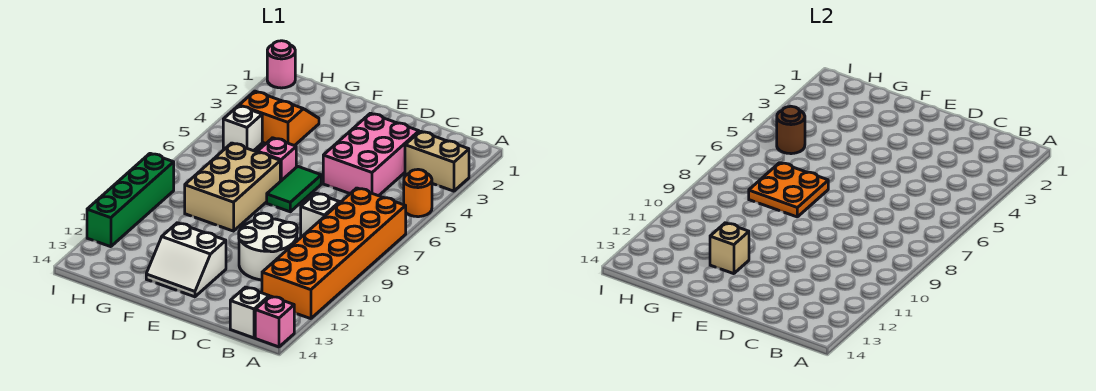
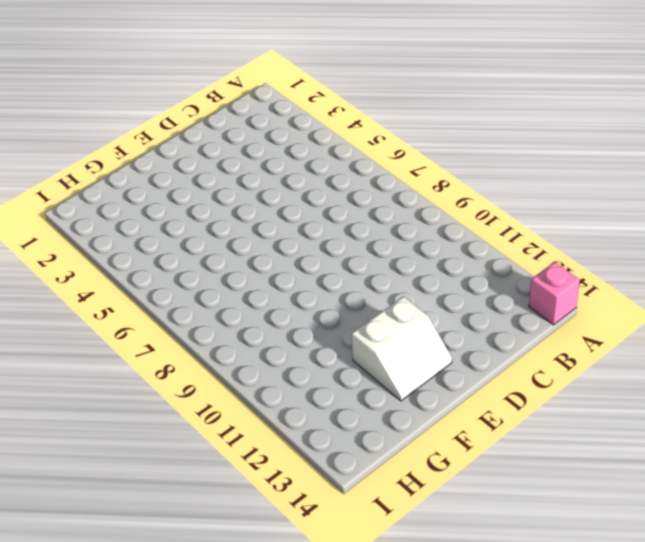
none -> tan 1x2 brick [405,131,469,191]
none -> orange 1x1 round brick [404,169,432,217]
none -> orange 2x6 brick [262,188,406,319]

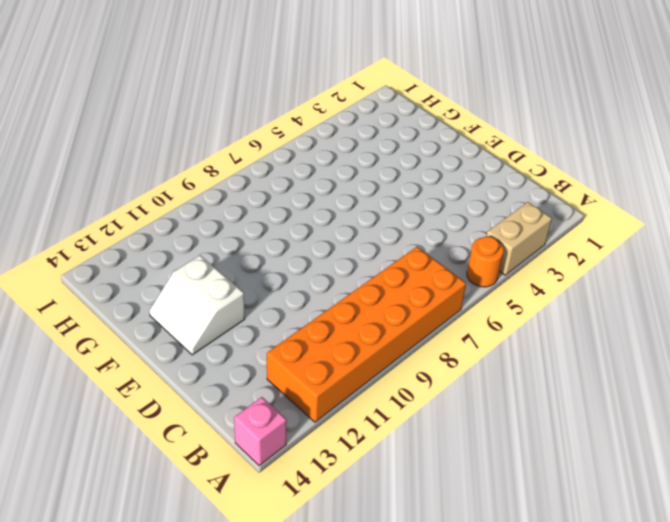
tan 1x2 brick [486,202,552,275] -> tan 1x2 brick turned to [405,131,469,191]
none -> white 1x1 brick [230,287,269,338]
none -> pink 2x3 brick [323,113,419,196]
none -> white 1x1 brick [301,193,340,236]

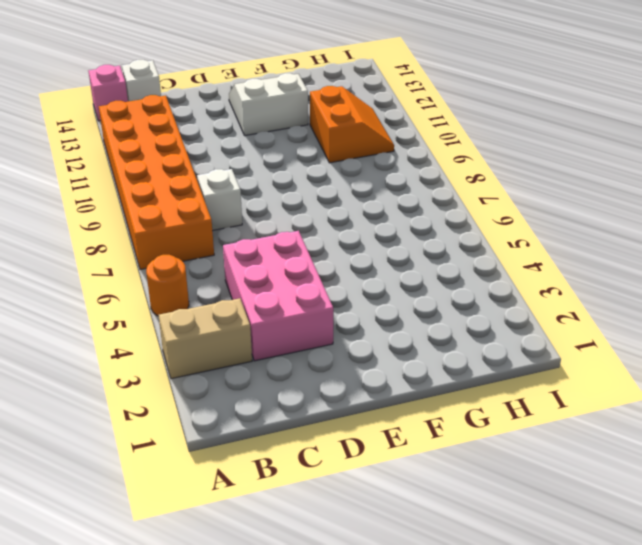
orange 2x2 slope [310,86,394,163] -> orange 2x2 slope turned to [239,91,319,146]
none -> white 2x2 round brick [239,213,297,280]
none -> green 1x2 tile [267,166,321,212]
none -> pink 1x1 brick [257,138,296,181]

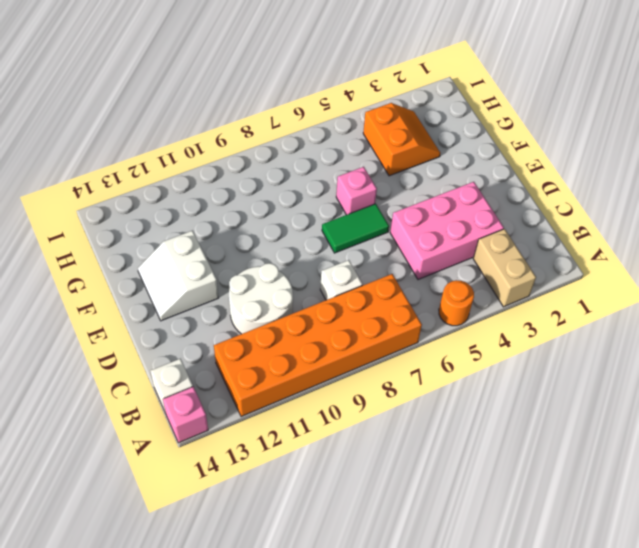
none -> tan 2x3 brick [185,143,280,231]
none -> white 1x1 brick [223,106,262,151]
none -> pink 1x1 round brick [267,41,295,88]

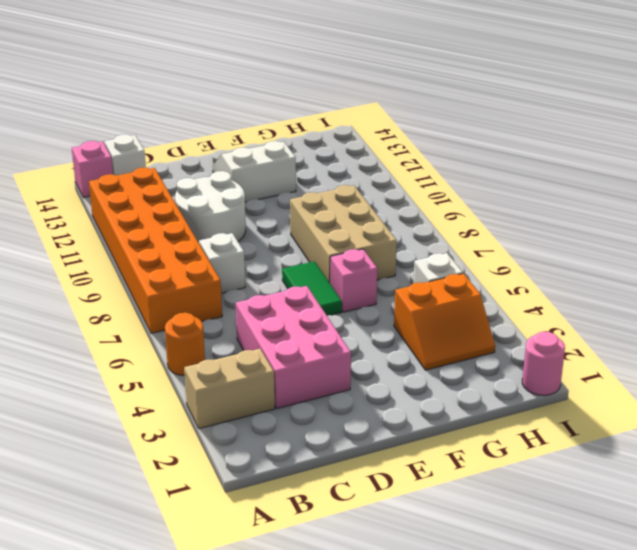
none -> green 1x4 brick [87,153,174,247]
none -> orange 2x2 plate [749,163,828,217]
none -> tan 1x1 brick [710,223,749,274]

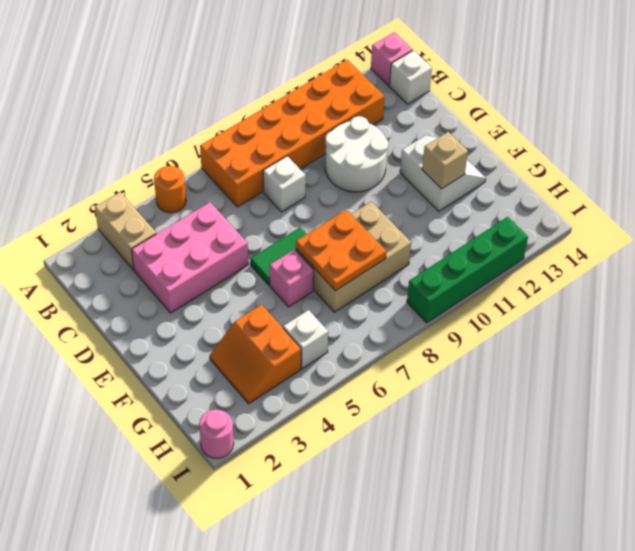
none -> brown 1x1 round brick [777,106,805,154]

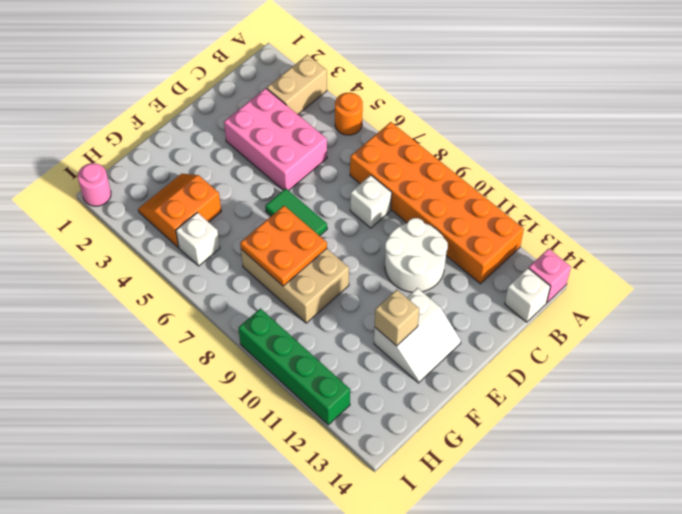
none -> pink 1x1 brick [257,138,296,181]
none -> brown 1x1 round brick [777,106,805,154]

